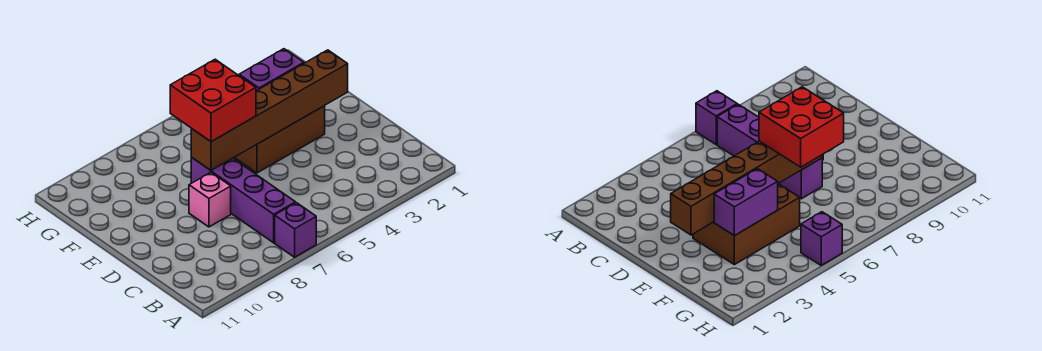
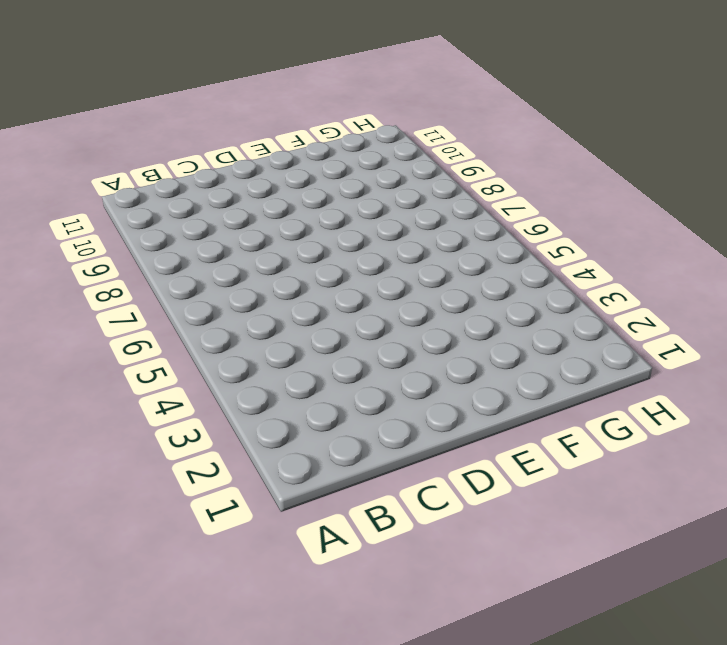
none -> purple 1x1 brick [275,203,316,257]
none -> purple 1x4 brick [191,157,295,243]

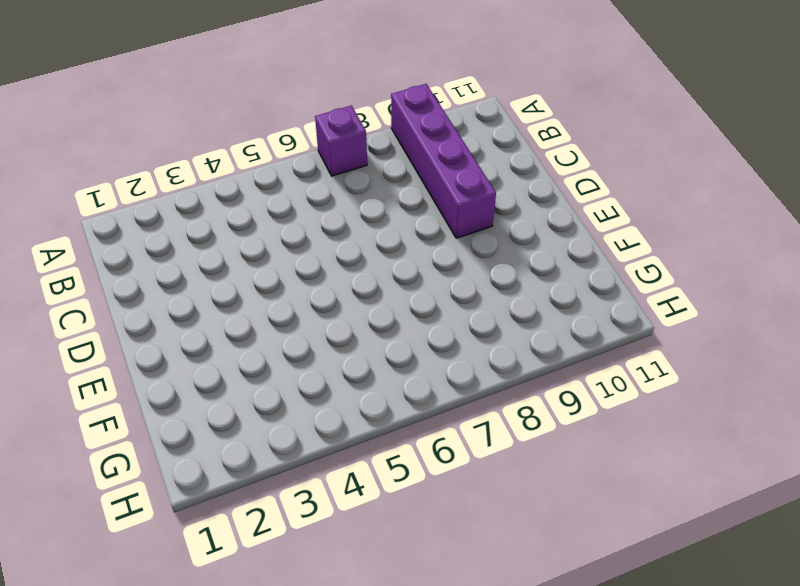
purple 1x4 brick [391,84,496,238] -> purple 1x4 brick moved to [191,157,295,243]
none -> pink 1x1 brick [189,172,231,227]
none -> brown 2x3 brick [234,106,325,173]

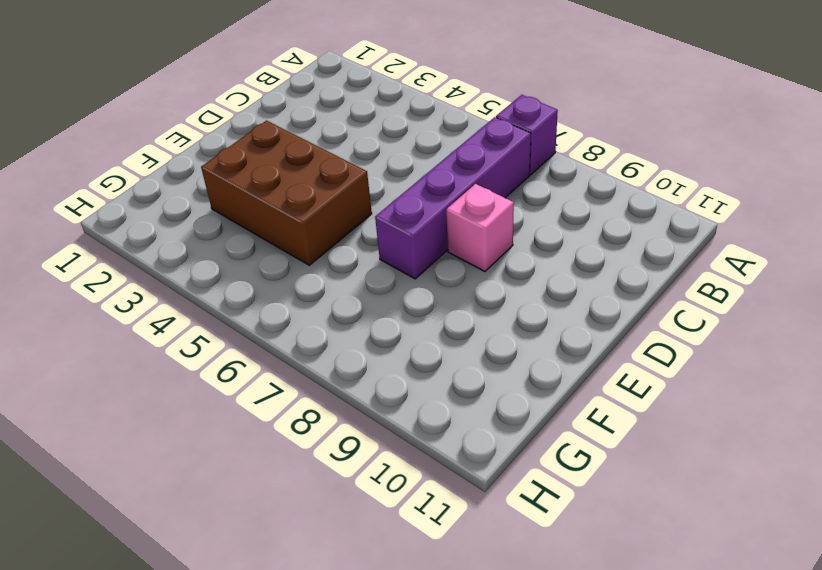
none -> purple 1x1 brick [801,212,842,265]
none -> brown 1x6 brick [191,50,348,170]

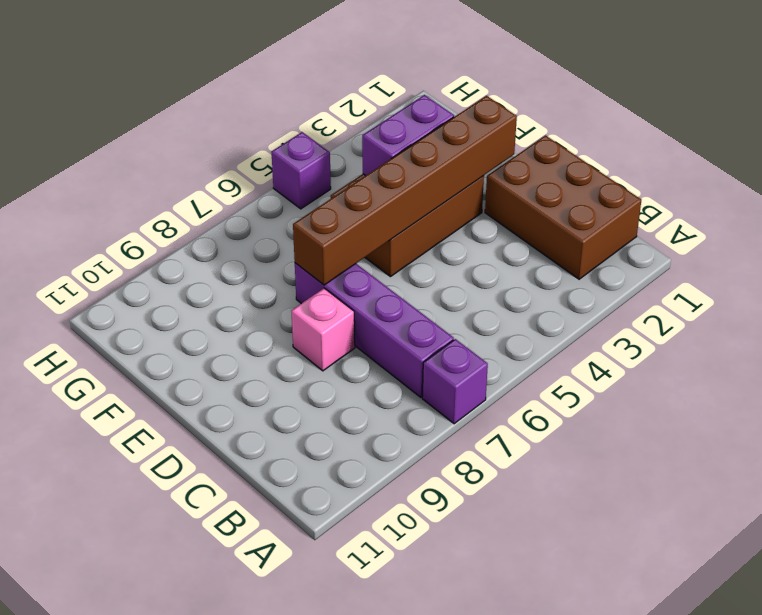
brown 2x3 brick [485,135,641,279] -> none
none -> red 2x2 brick [170,59,256,142]

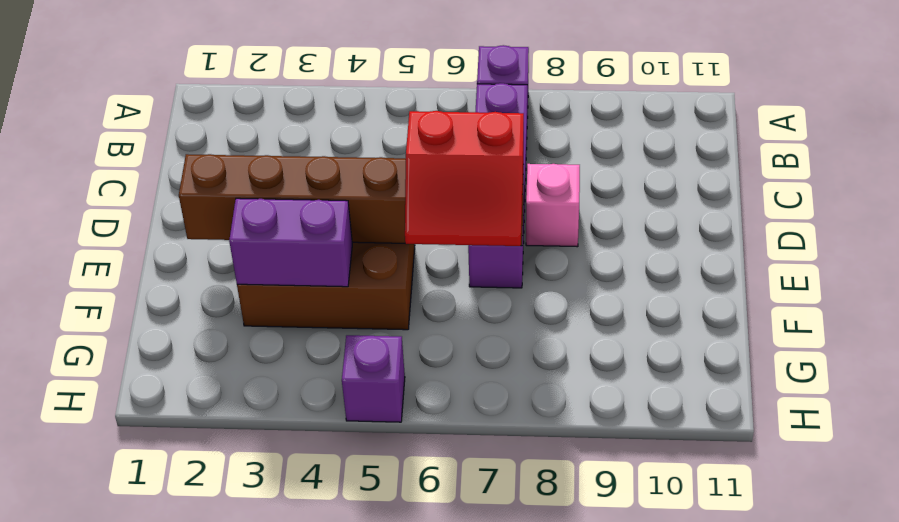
red 2x2 slope [405,111,524,246] -> red 2x2 brick [170,59,256,142]

